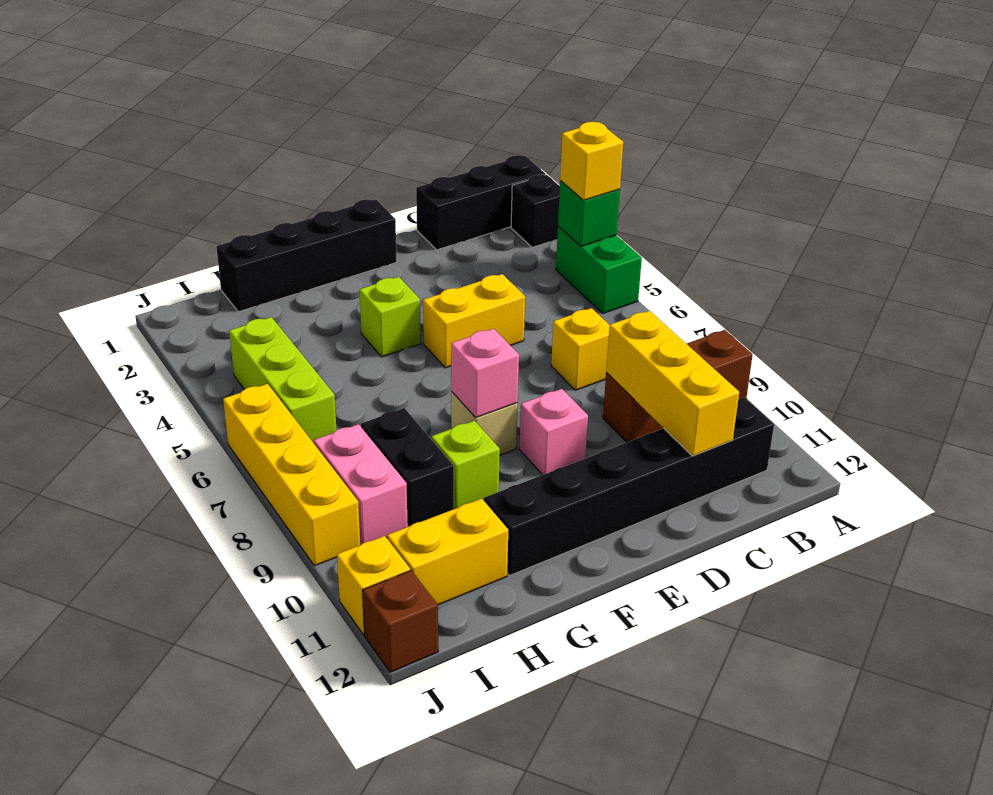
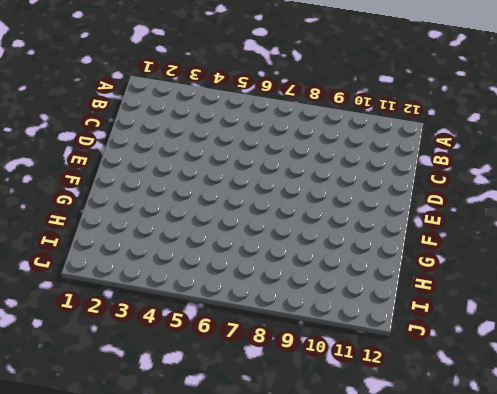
none -> black 1x3 brick [416,155,546,250]
none -> black 1x1 brick [511,175,560,247]
none -> green 1x2 brick [556,226,642,313]

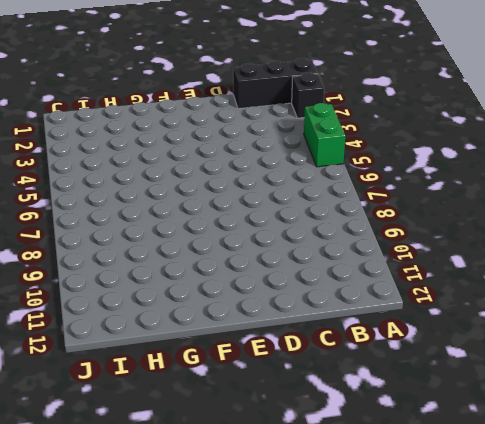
none -> brown 1x3 brick [603,330,753,442]
none -> black 1x6 brick [484,397,774,576]
none -> yellow 1x1 brick [551,308,610,390]

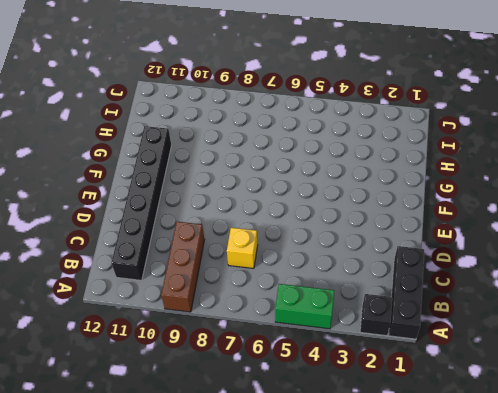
none -> yellow 1x2 brick [423,274,525,368]
none -> black 1x4 brick [216,199,397,312]
none -> pink 1x1 brick [519,389,588,475]

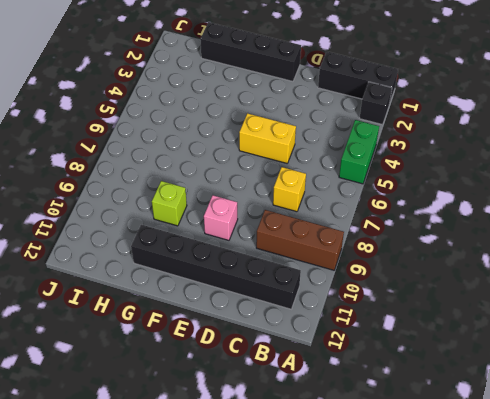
none -> lime 1x1 brick [359,277,421,357]
none -> tan 1x1 brick [451,392,518,455]
none -> black 1x2 brick [361,408,454,527]

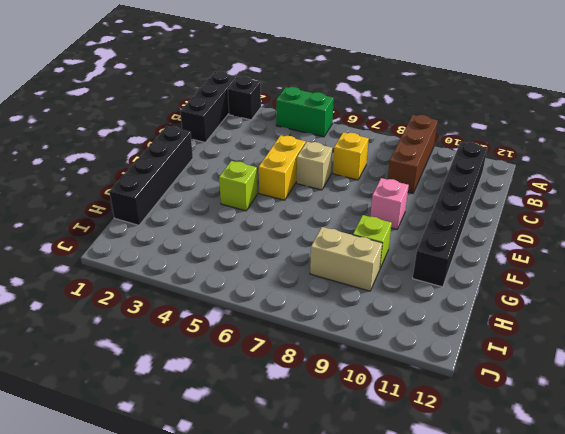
tan 1x1 brick [297,142,332,190] -> tan 1x1 brick moved to [451,392,518,455]
tan 1x2 brick [310,227,382,291] -> black 1x2 brick [361,408,454,527]
none -> yellow 1x2 brick [387,499,508,605]
none -> lime 1x3 brick [229,317,336,443]
none -> pink 1x2 brick [314,424,408,545]

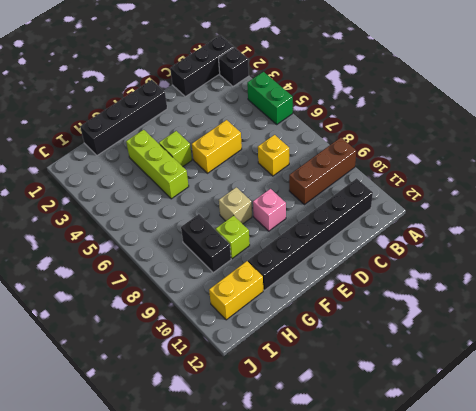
lime 1x3 brick [126,130,189,199] -> lime 1x3 brick moved to [229,317,336,443]
none -> pink 1x2 brick [314,424,408,545]
none -> yellow 1x4 brick [223,384,360,566]
none -> yellow 1x1 brick [337,536,410,635]

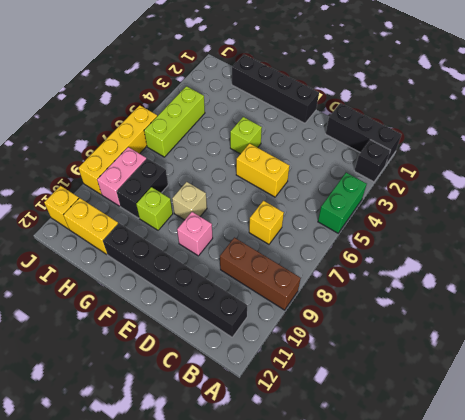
none -> brown 1x1 brick [363,570,438,672]
none -> green 1x1 brick [558,181,620,246]
none -> yellow 1x3 brick [606,311,739,456]

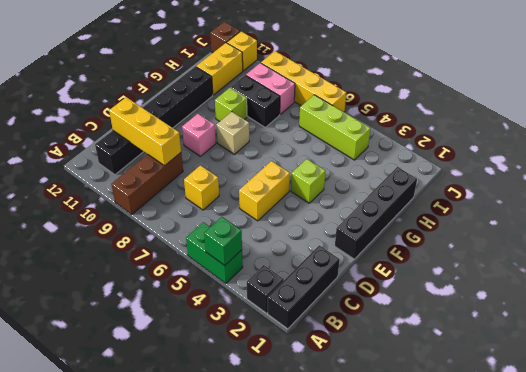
none -> pink 1x1 brick [451,329,519,418]
none -> yellow 1x1 brick [560,122,623,200]

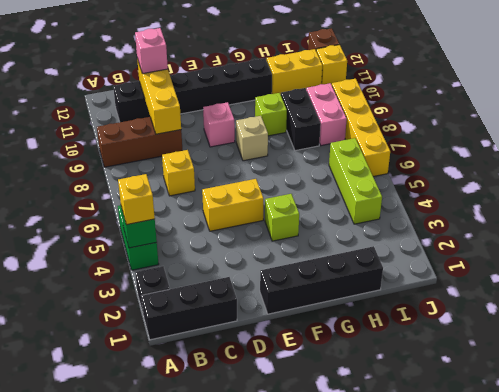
pink 1x1 brick [135,28,168,74] -> pink 1x1 brick moved to [451,329,519,418]

